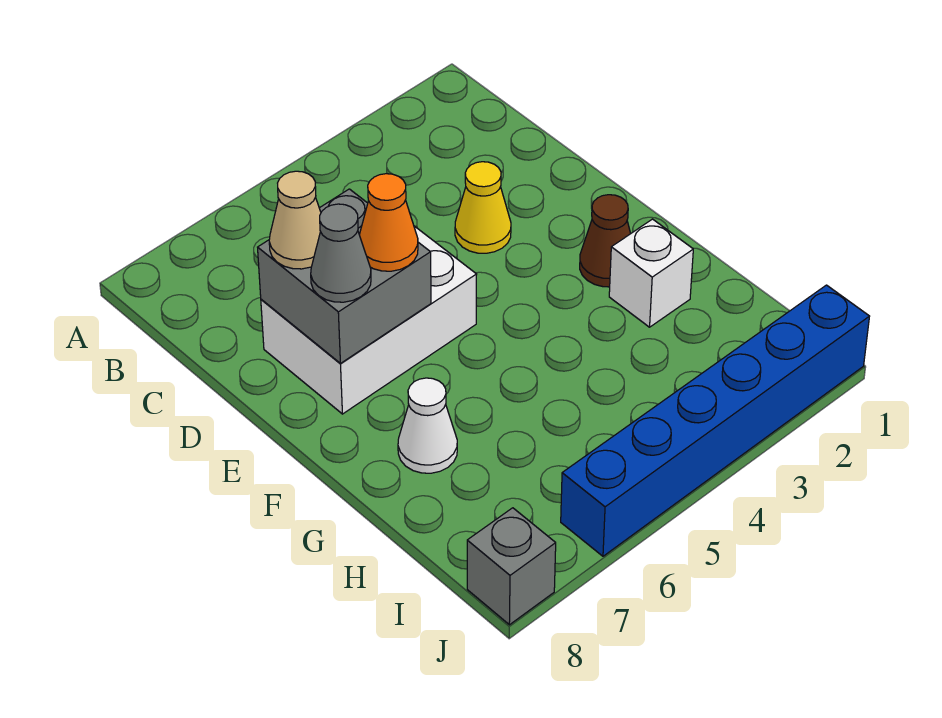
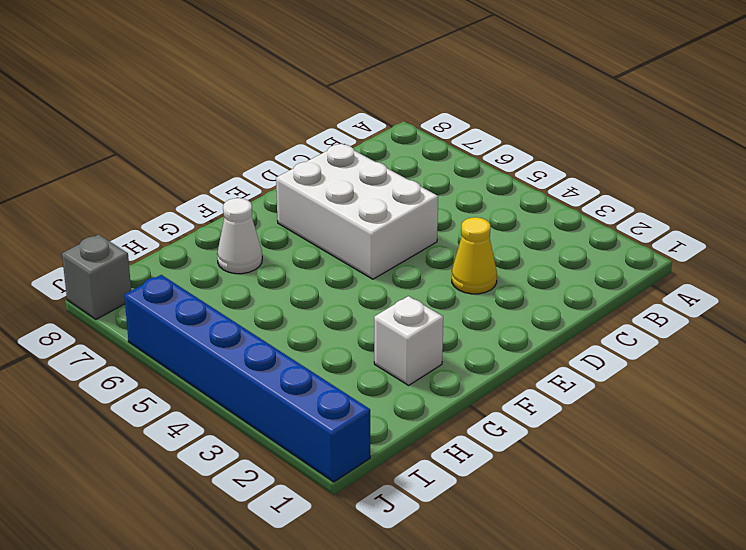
none -> brown 1x1 cone [580,195,631,287]
none -> grey 2x2 brick [258,189,431,363]

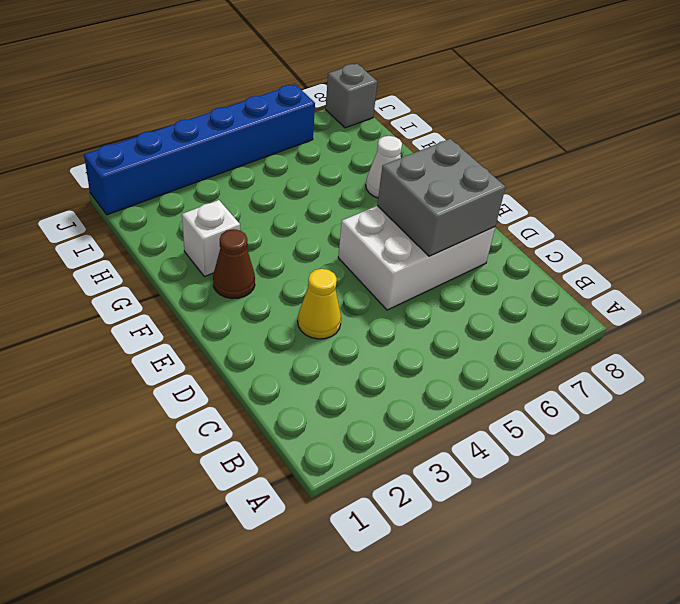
none -> tan 1x1 cone [269,171,321,269]
none -> orange 1x1 cone [359,174,418,271]

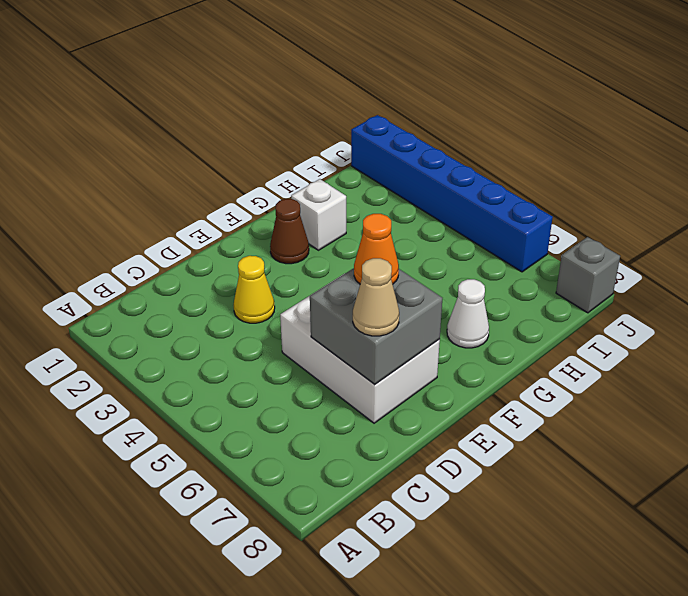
none -> grey 1x1 cone [311,204,371,302]

